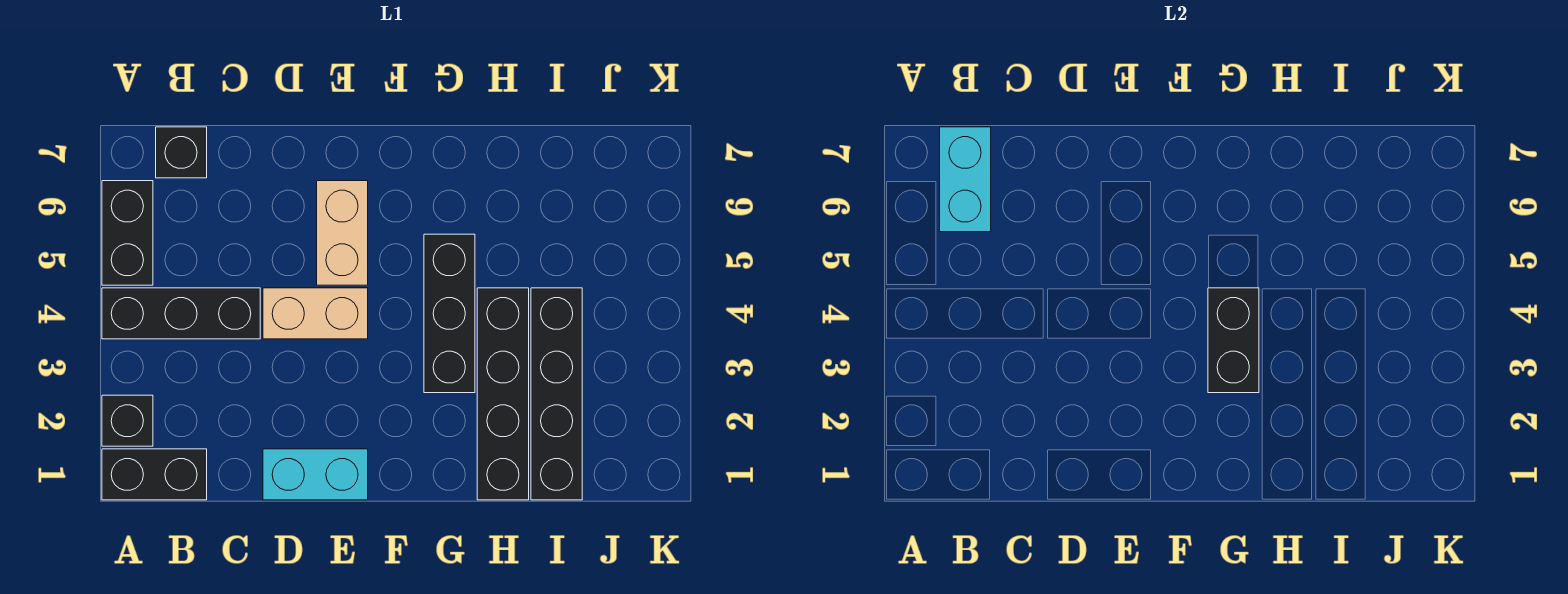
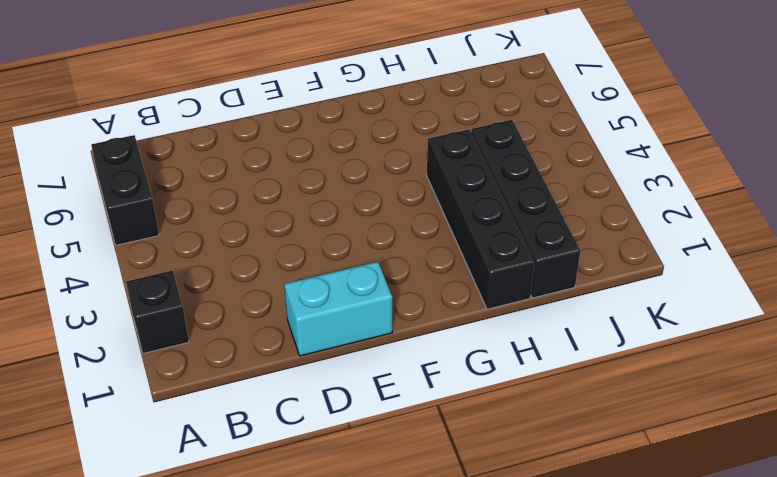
none -> black 1x2 brick [102,449,207,500]
none -> black 1x3 brick [102,288,260,339]
none -> black 1x1 brick [156,127,207,178]

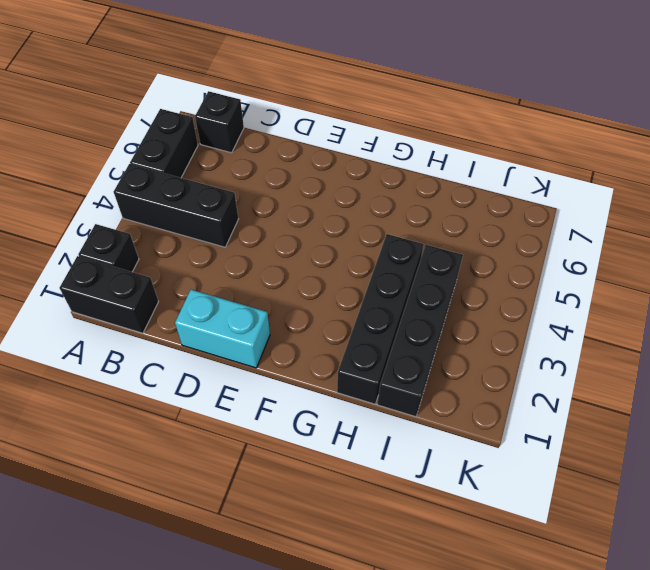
none -> tan 1x2 brick [263,288,368,339]
none -> tan 1x2 brick [317,181,368,285]
none -> black 1x3 brick [424,234,475,393]

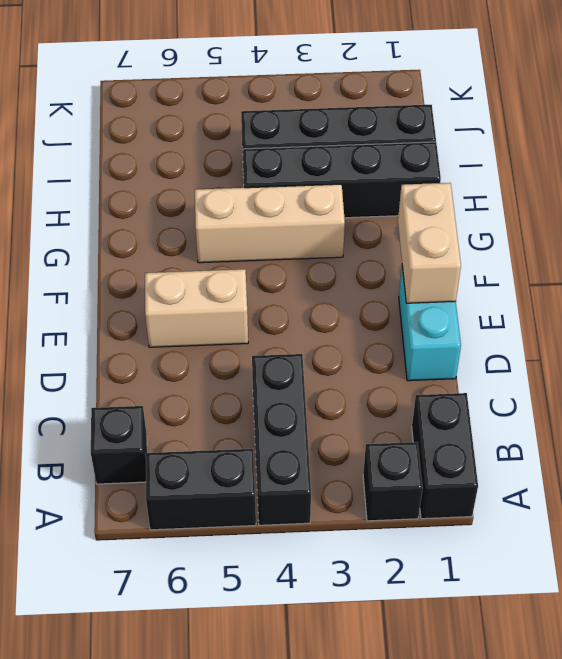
tan 1x2 brick [398,183,461,303] -> tan 1x2 brick moved to [263,288,368,339]
tan 1x3 brick [195,184,345,263] -> black 1x3 brick [424,234,475,393]
none -> cyan 1x2 brick [940,127,991,232]
none -> black 1x2 brick [1208,288,1259,393]

